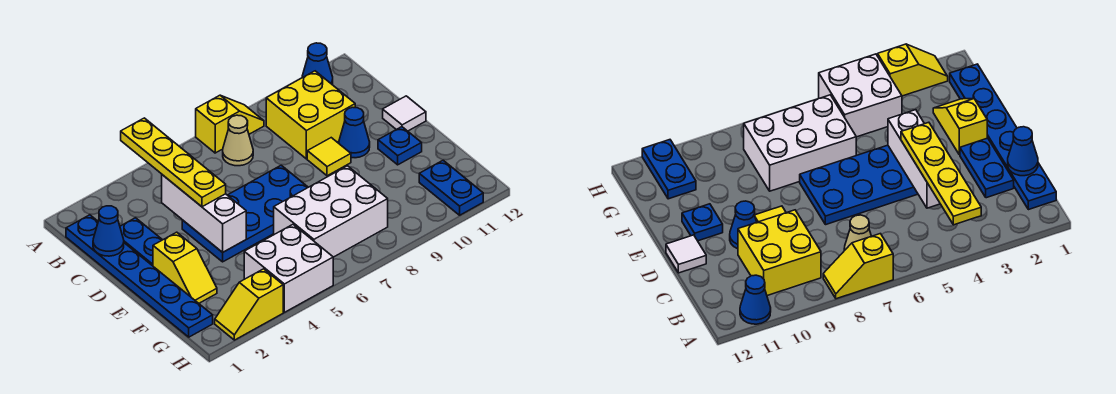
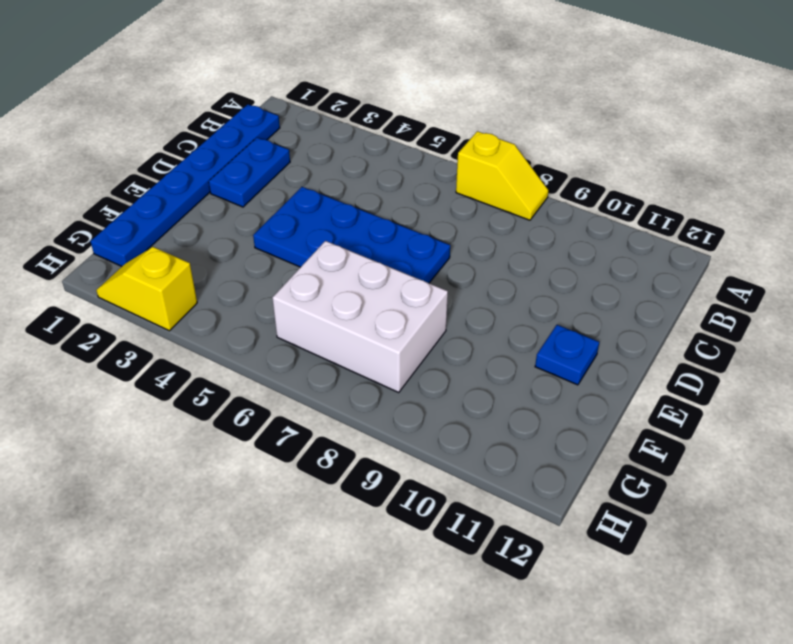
none -> blue 1x1 cone [302,43,333,84]
none -> tan 1x1 cone [223,115,253,166]
none -> yellow 2x2 brick [266,71,355,159]

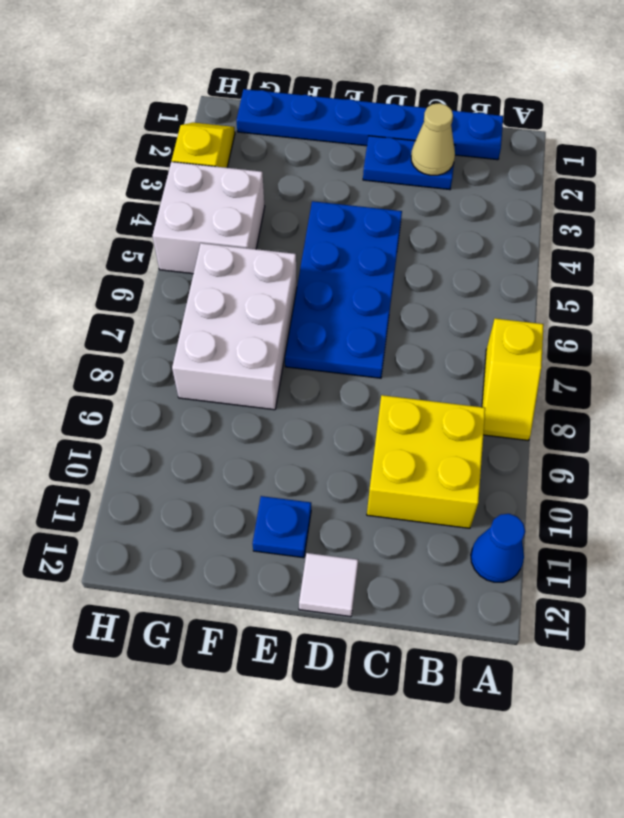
tan 1x1 cone [411,103,455,175] -> tan 1x1 cone moved to [223,115,253,166]
none -> yellow 1x1 tile [307,138,351,176]
none -> blue 1x1 cone [339,107,370,158]
none -> yellow 1x2 slope [153,232,217,303]

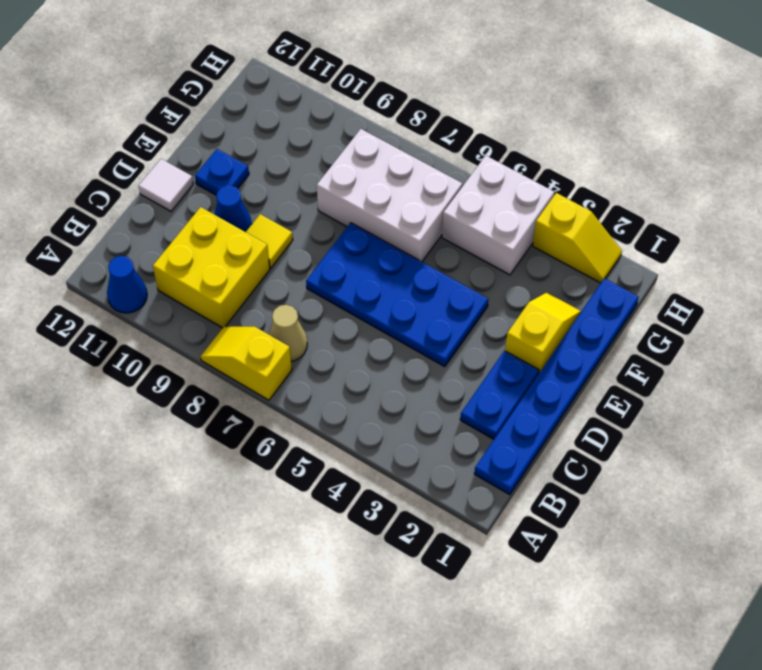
none -> blue 1x2 plate [419,160,483,215]
none -> blue 1x1 cone [93,206,124,256]
none -> white 1x3 brick [162,175,246,252]

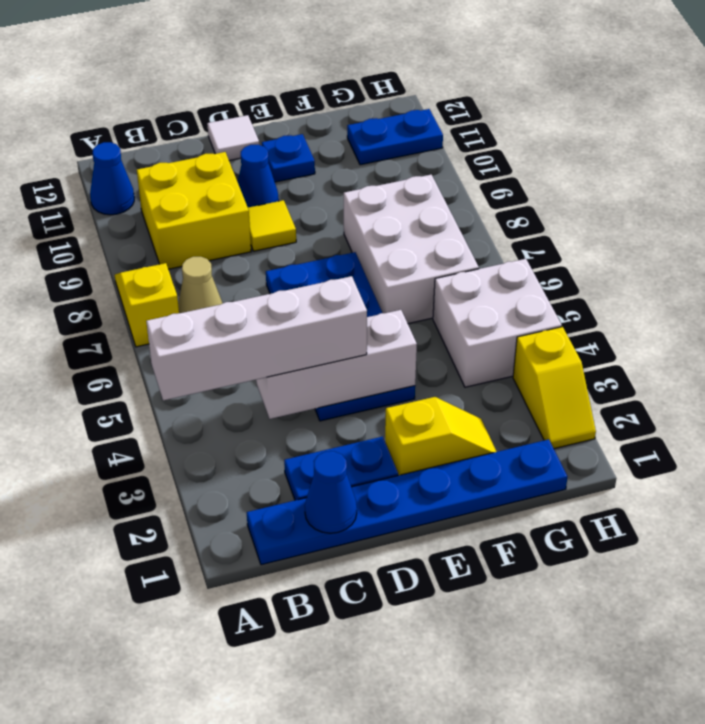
white 1x4 brick [146,276,367,401] -> yellow 1x4 plate [121,118,226,207]

